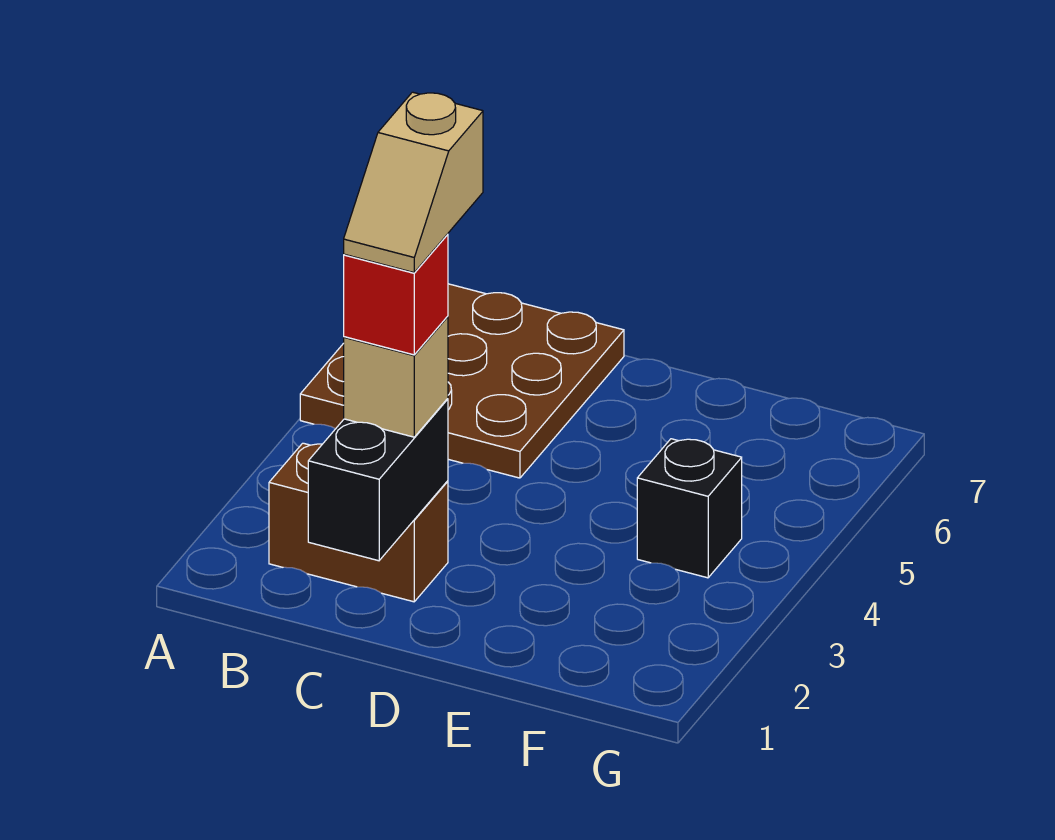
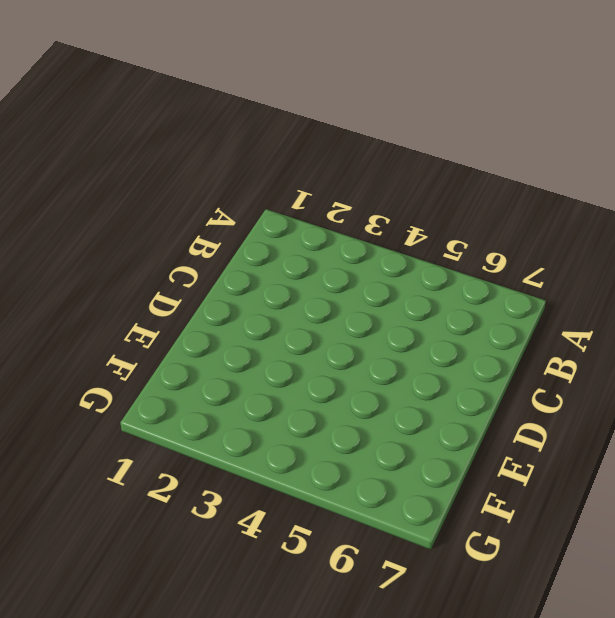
none -> brown 3x3 plate [300,284,624,478]
none -> brown 1x2 brick [269,443,448,602]

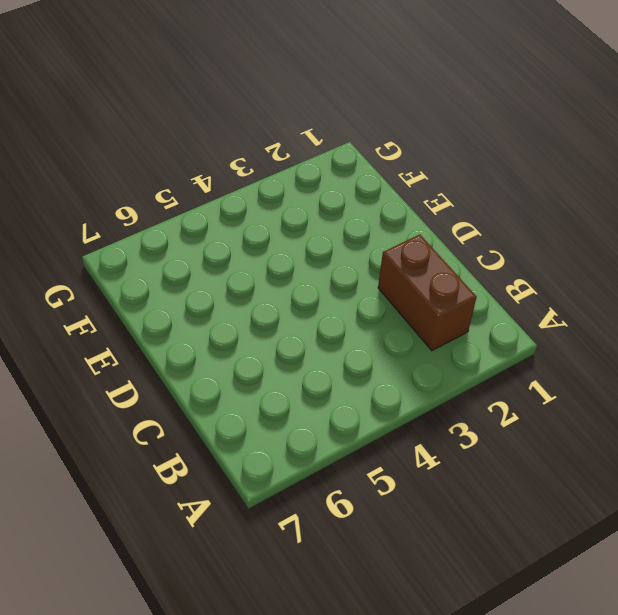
none -> brown 3x3 plate [300,284,624,478]
none -> black 1x1 brick [637,439,742,578]

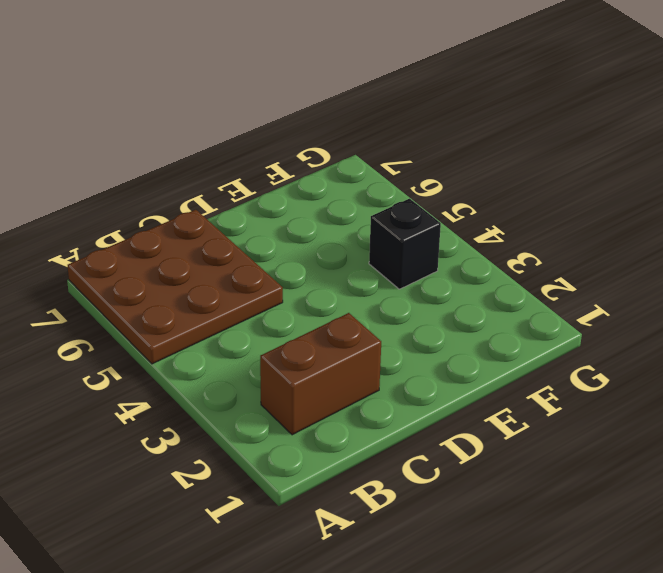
none -> black 1x2 brick [308,399,448,561]
none -> tan 1x1 brick [344,316,448,437]

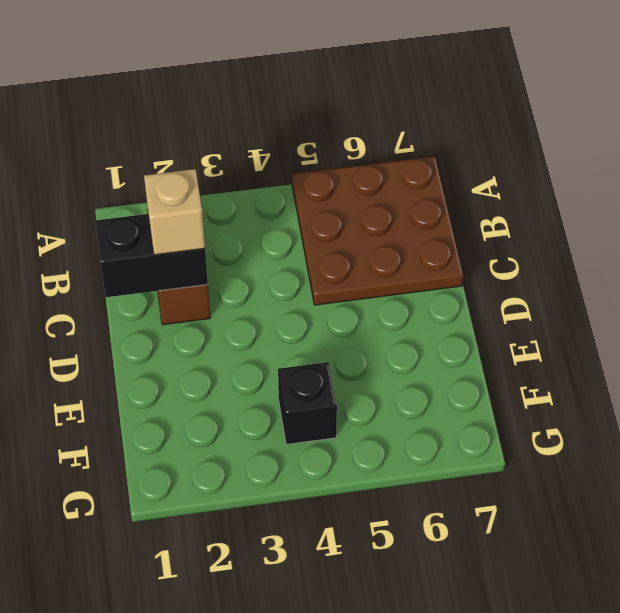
none -> red 1x1 brick [344,234,448,355]
none -> tan 1x2 slope [344,92,483,272]

